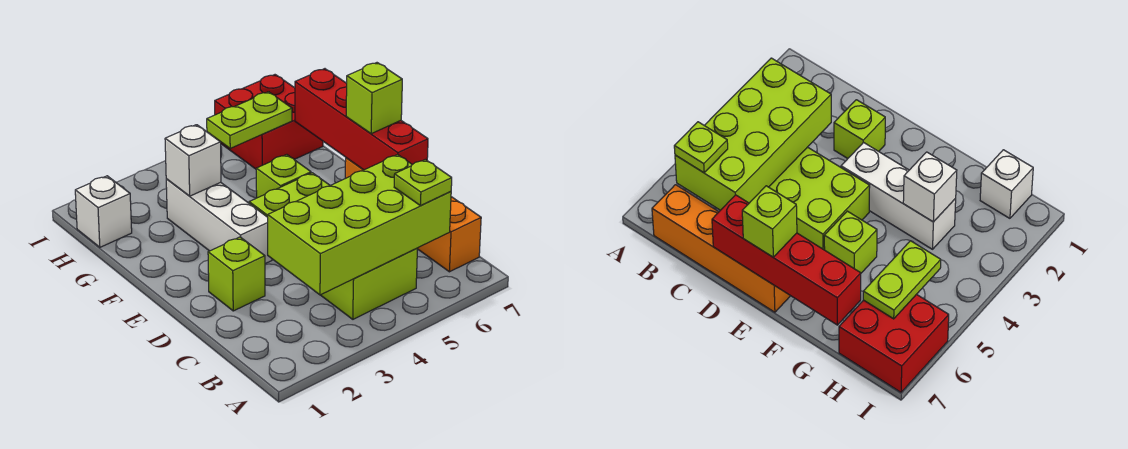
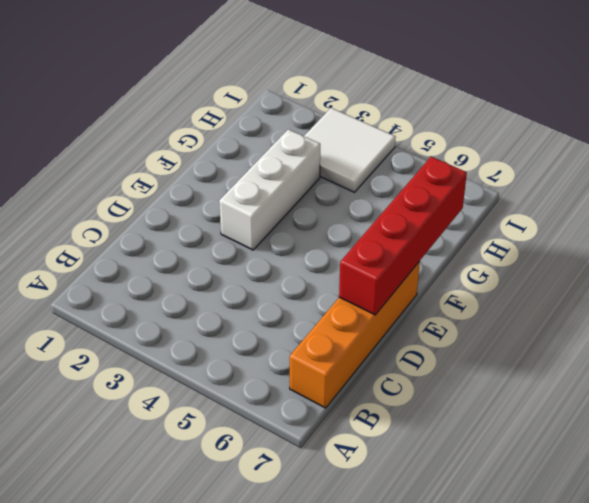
white 2x2 tile [304,108,396,192] -> none
none -> lime 2x4 brick [249,173,417,319]
none -> lime 1x1 brick [208,237,265,311]
none -> lime 1x1 brick [256,155,311,198]

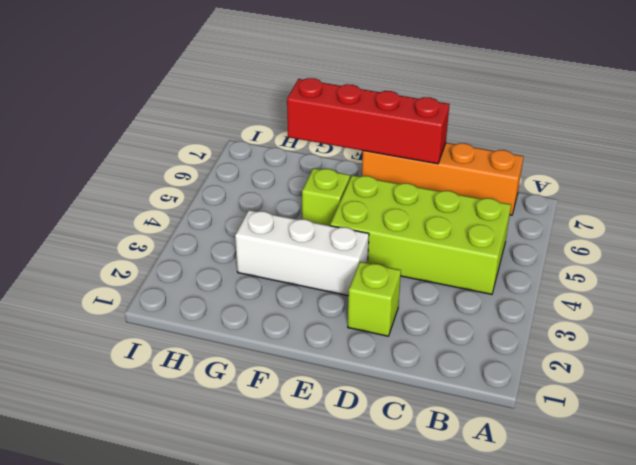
none -> white 1x1 brick [75,176,132,247]
none -> red 2x2 brick [215,75,323,169]
none -> lime 2x4 brick [268,155,451,295]

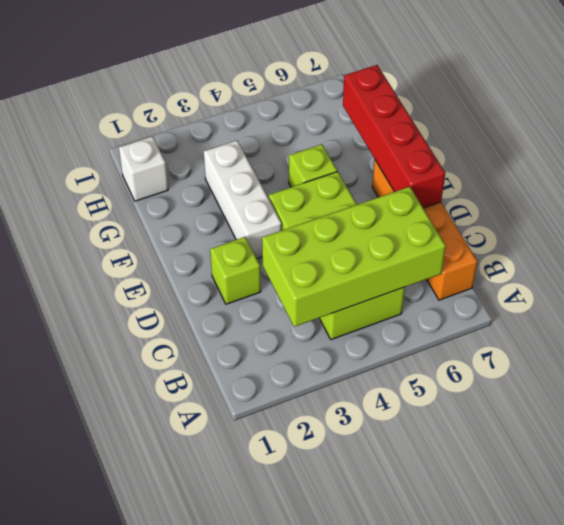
none -> red 2x2 brick [215,75,323,169]
none -> white 1x1 brick [165,125,221,196]
none -> lime 1x2 plate [207,92,292,148]

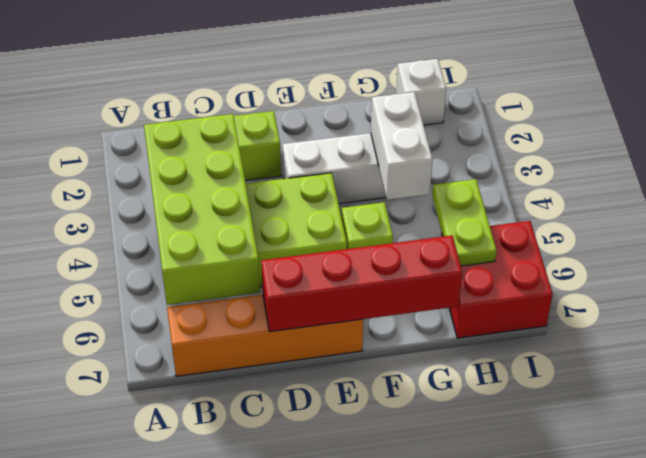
white 1x2 brick [371,92,433,200] -> white 1x1 brick [165,125,221,196]
none -> lime 1x1 plate [394,159,452,206]
none -> lime 1x1 brick [346,63,402,134]

